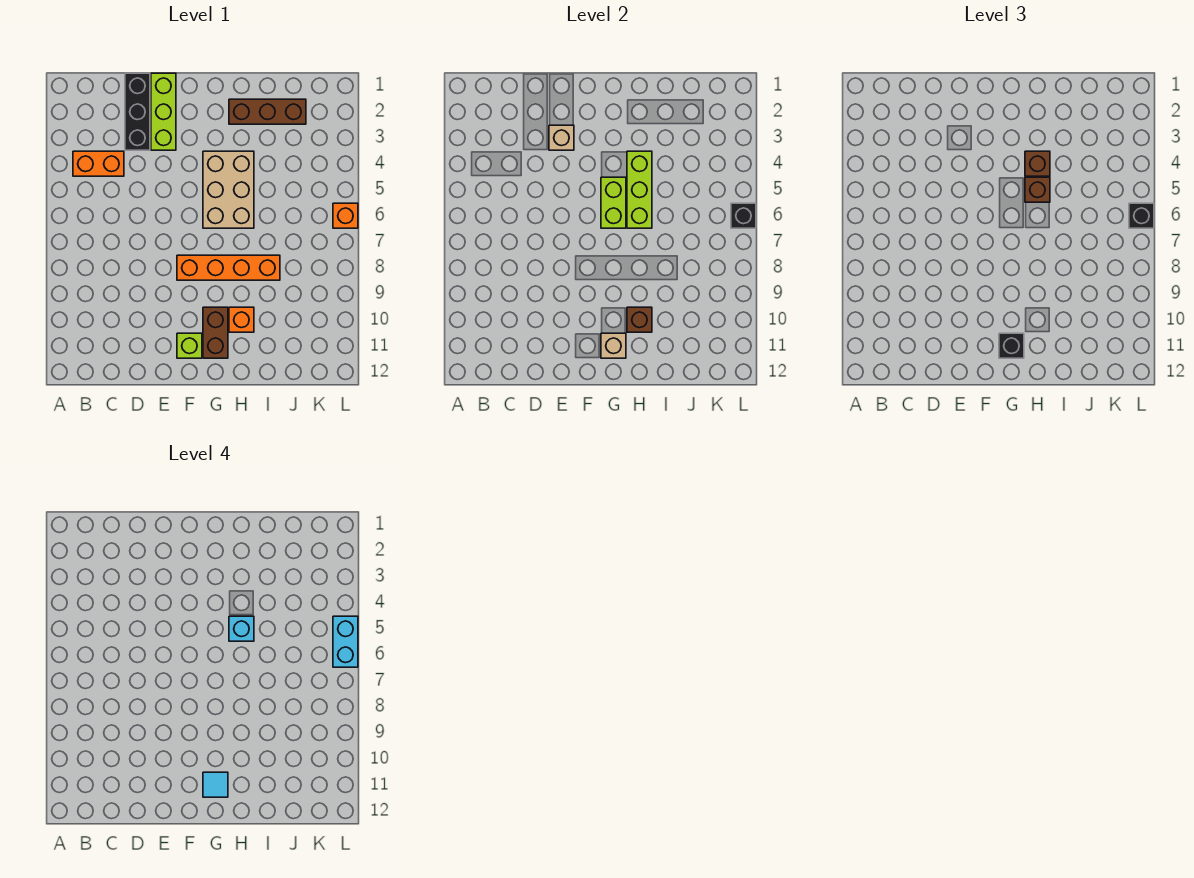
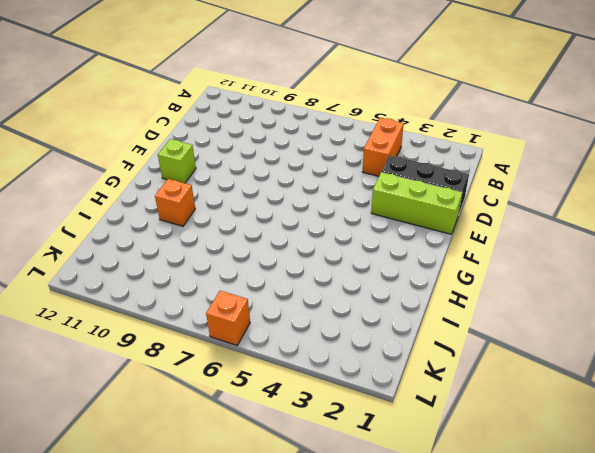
none -> orange 1x4 brick [177,255,280,280]
none -> tan 2x3 brick [203,151,254,228]
none -> brown 1x2 brick [203,307,228,358]

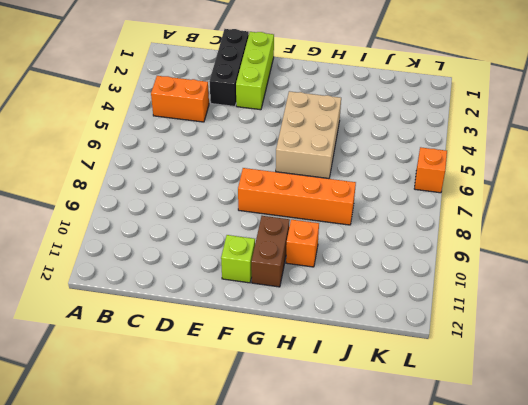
none -> brown 1x3 brick [229,99,306,124]
none -> tan 1x1 brick [549,125,574,150]
none -> lime 1x2 brick [601,177,626,228]

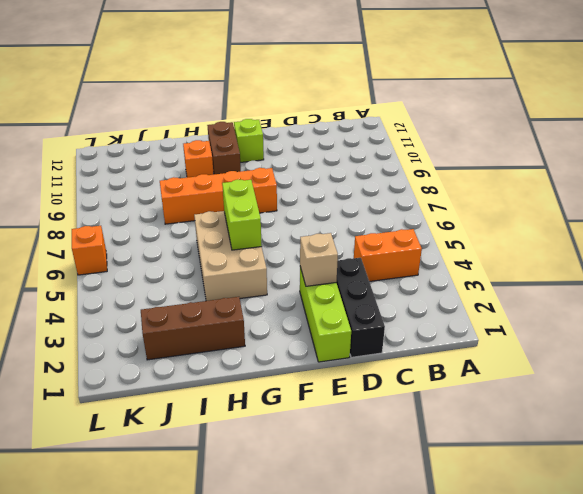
none -> tan 1x1 brick [601,333,626,358]
none -> lime 1x3 brick [627,151,652,228]
none -> brown 1x1 brick [627,307,652,332]

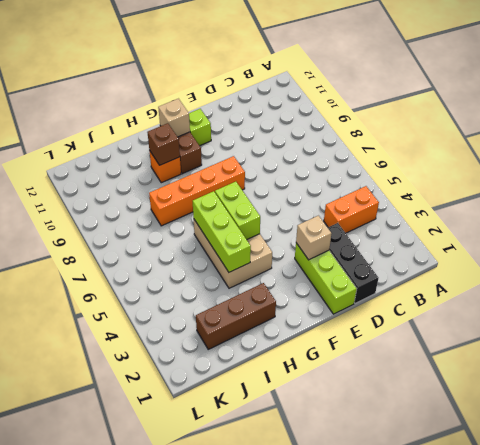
none -> orange 1x1 brick [333,203,358,228]
none -> black 1x1 brick [731,203,756,228]
none -> black 1x1 brick [999,333,1024,358]

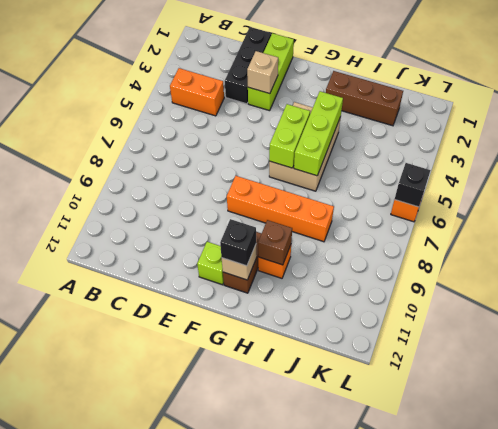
none -> brown 1x1 brick [1025,151,1050,176]
none -> brown 1x1 brick [1025,177,1050,202]
none -> black 1x1 brick [1129,203,1154,228]

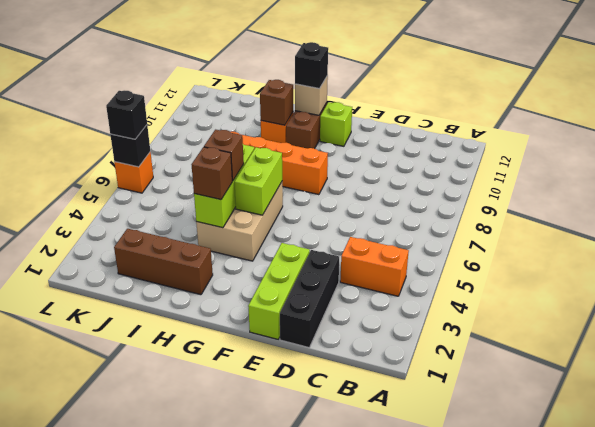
none -> tan 1x1 brick [549,125,574,150]
none -> cyan 1x1 tile [203,772,228,797]
none -> cyan 1x1 brick [229,616,254,641]

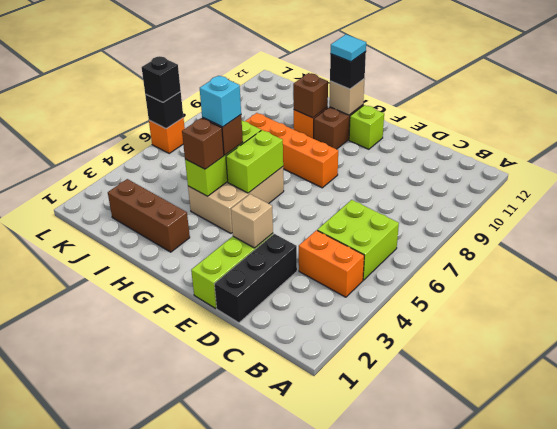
lime 2x2 brick [317,200,399,280] -> none
none -> cyan 1x2 brick [333,616,358,667]

